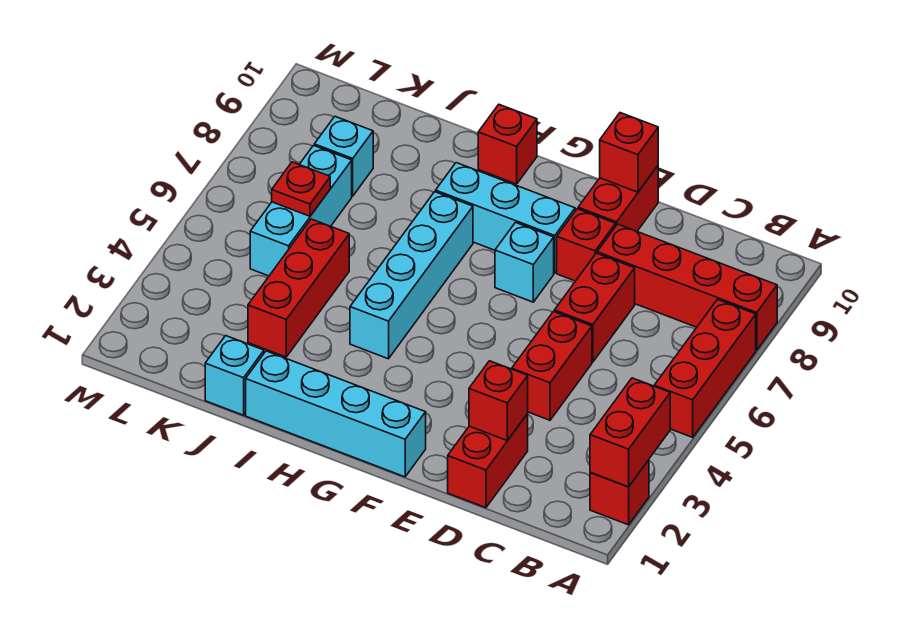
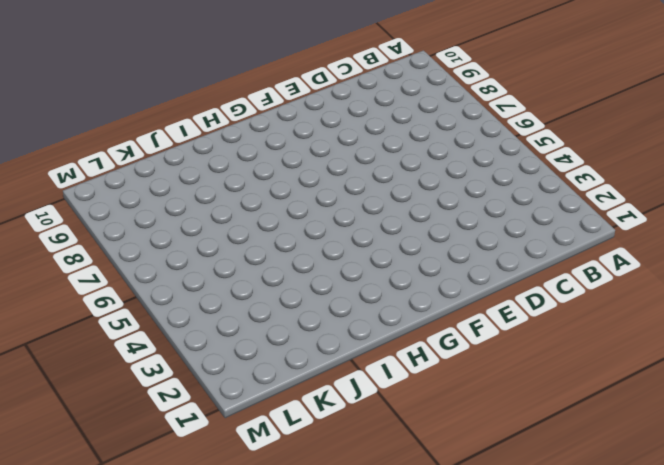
none -> red 1x1 brick [590,460,649,525]
none -> red 1x3 brick [654,300,756,437]
none -> red 1x4 brick [597,224,777,350]

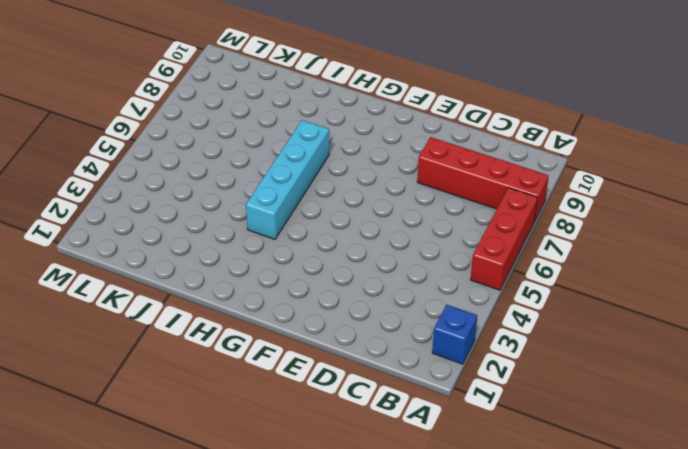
blue 1x1 brick [432,305,477,364] -> red 1x1 brick [590,460,649,525]
none -> red 1x2 brick [448,414,528,508]
none -> red 1x2 brick [512,312,592,420]
none -> red 1x2 brick [554,253,635,362]

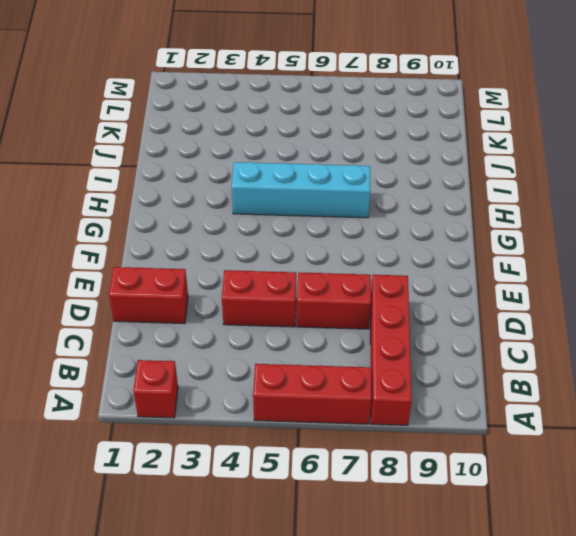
none -> red 1x1 brick [557,209,616,281]
none -> red 1x2 brick [578,166,658,231]
none -> cyan 1x4 brick [246,351,426,477]

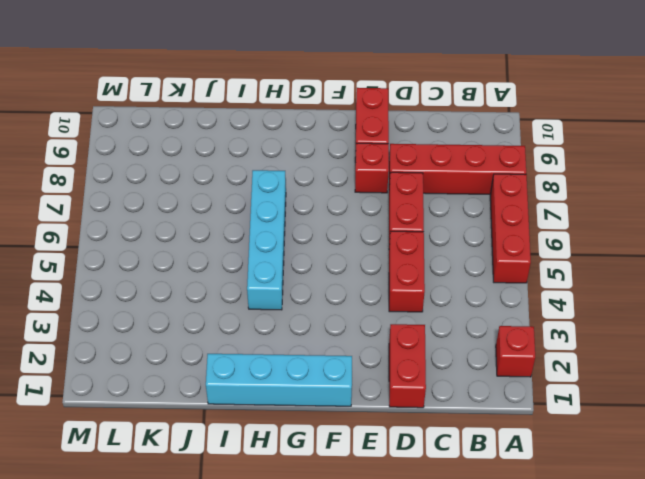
none -> cyan 1x1 brick [495,223,554,302]
none -> cyan 1x3 brick [436,163,575,273]
none -> red 1x1 brick [478,105,537,184]

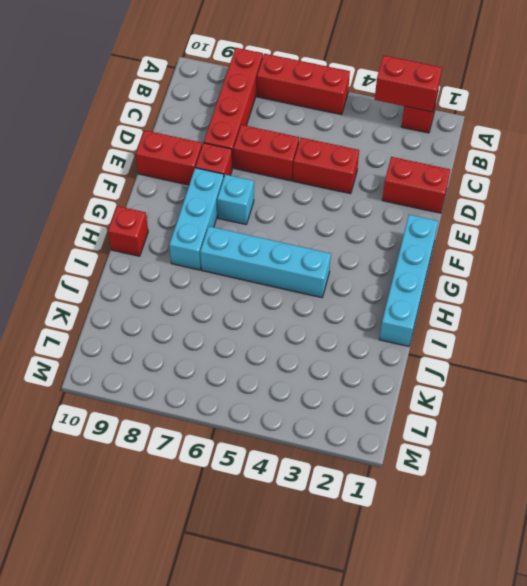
none -> cyan 1x1 brick [205,336,264,415]
none -> red 1x3 brick [248,219,349,357]
none -> cyan 1x3 brick [250,146,352,276]

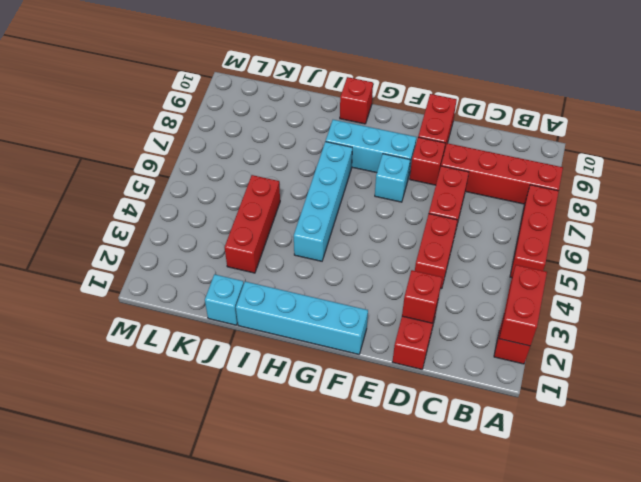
none -> cyan 1x3 brick [250,146,352,276]
none -> cyan 1x1 brick [314,117,373,196]
none -> red 1x1 brick [600,113,658,192]

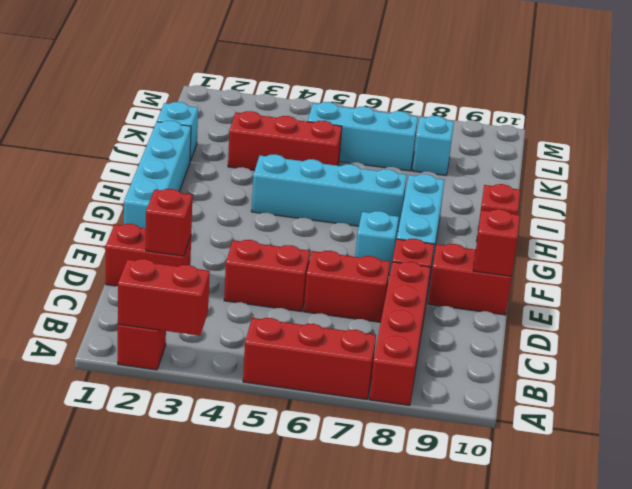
none -> red 1x1 plate [272,162,330,216]

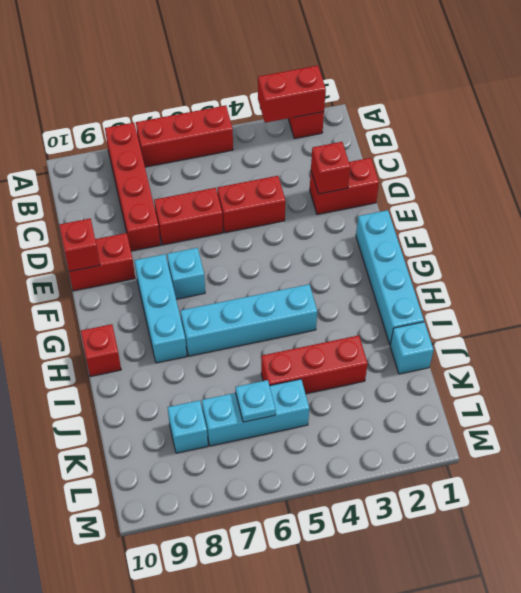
cyan 1x1 plate [236,380,276,422] -> red 1x1 plate [272,162,330,216]
none -> red 1x1 brick [557,209,616,281]

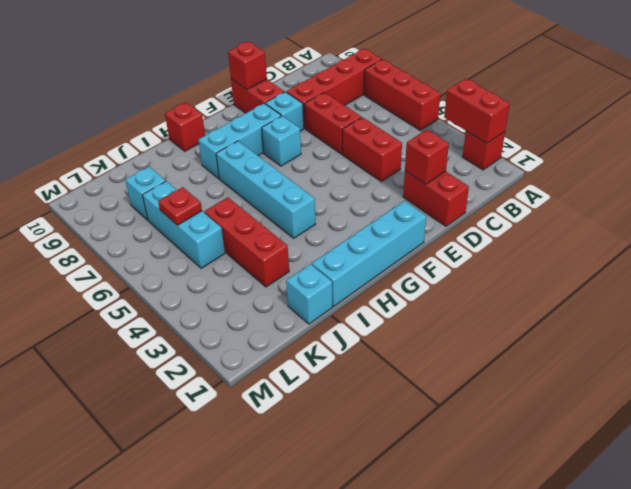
cyan 1x1 brick [265,92,304,131] -> red 1x1 brick [557,209,616,281]

